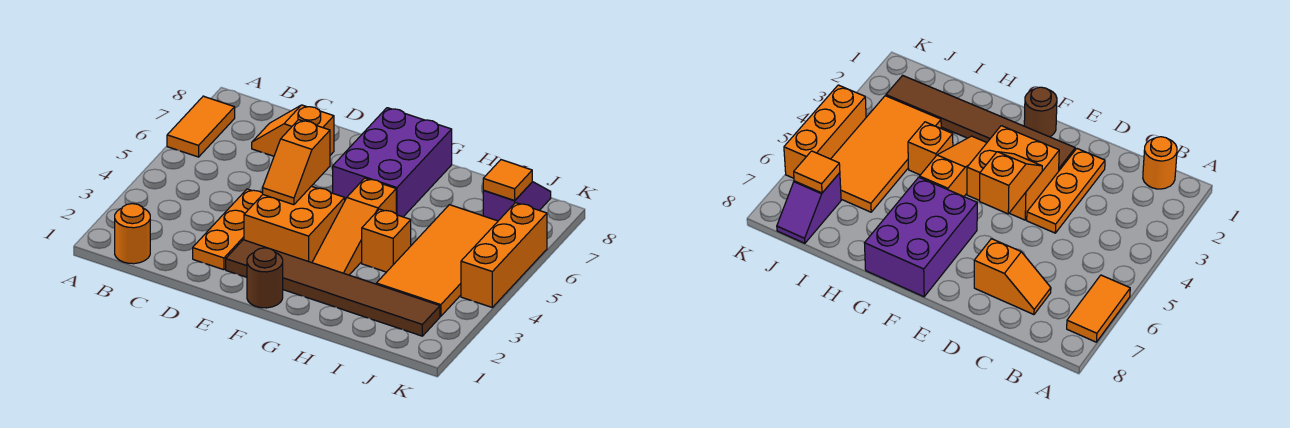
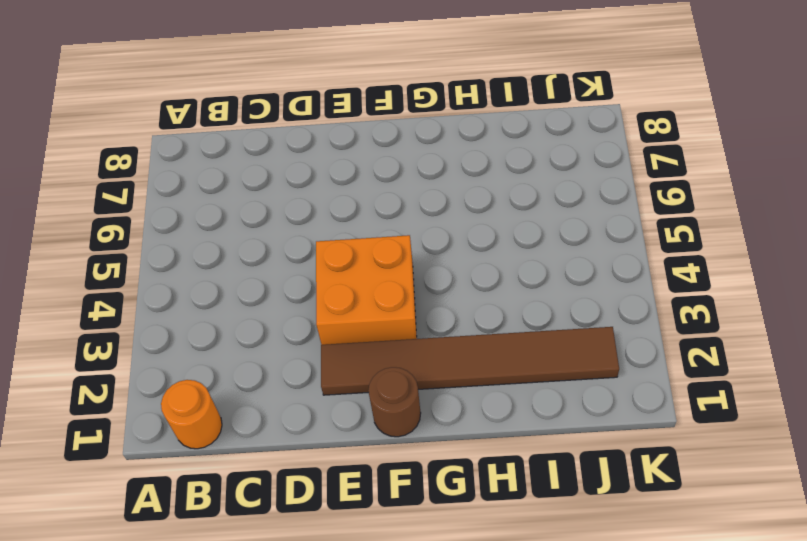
none -> orange 1x2 tile [167,96,235,157]
none -> orange 1x2 slope [252,105,334,156]
none -> orange 1x3 plate [193,189,263,270]

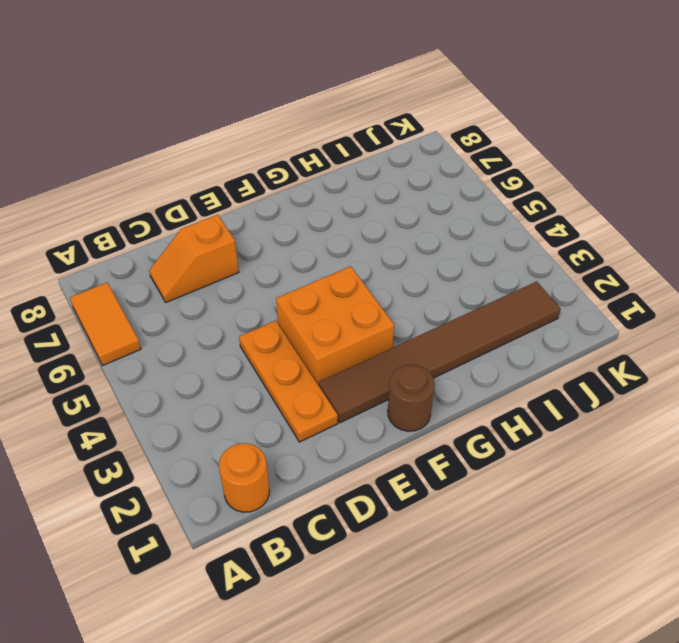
none -> purple 2x3 brick [333,108,452,217]
none -> orange 1x3 slope [312,178,396,275]
none -> orange 1x1 brick [362,209,411,272]

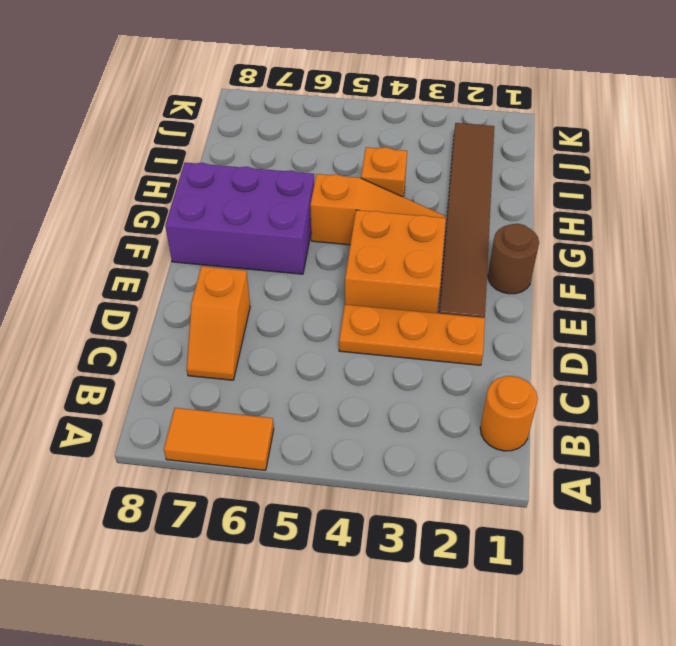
none -> orange 2x4 tile [376,205,498,316]
none -> purple 1x2 slope [483,182,551,221]
none -> orange 1x3 brick [461,203,547,307]

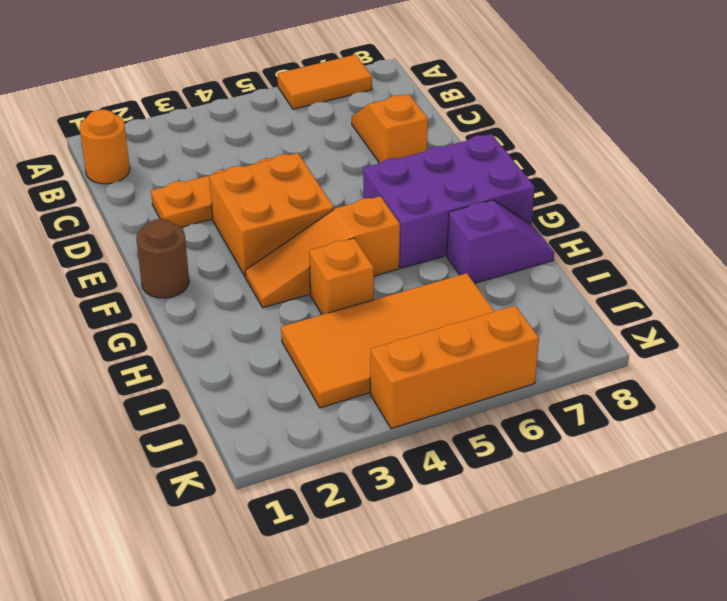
purple 1x2 slope [447,200,554,283] -> purple 1x2 slope moved to [483,182,551,221]
none -> brown 1x6 tile [226,240,440,336]
none -> orange 1x2 slope [262,120,330,205]
none -> orange 1x1 tile [483,160,532,200]

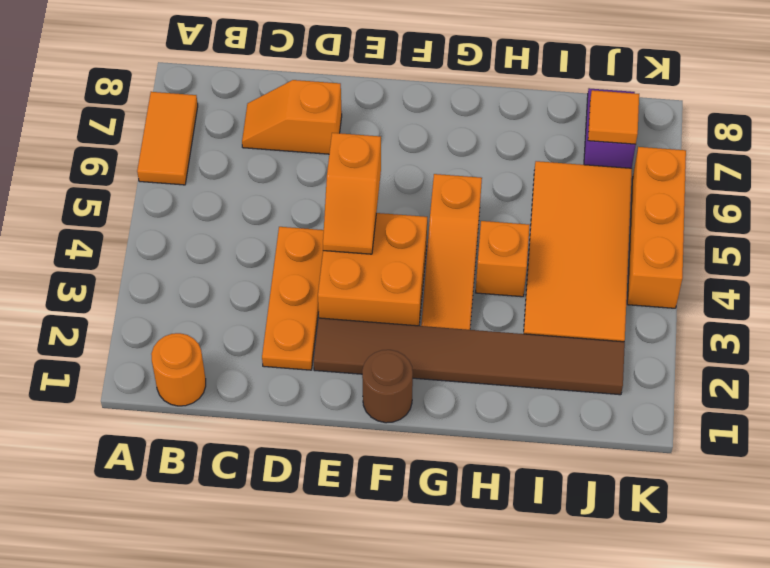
none -> purple 2x3 brick [333,108,452,217]

